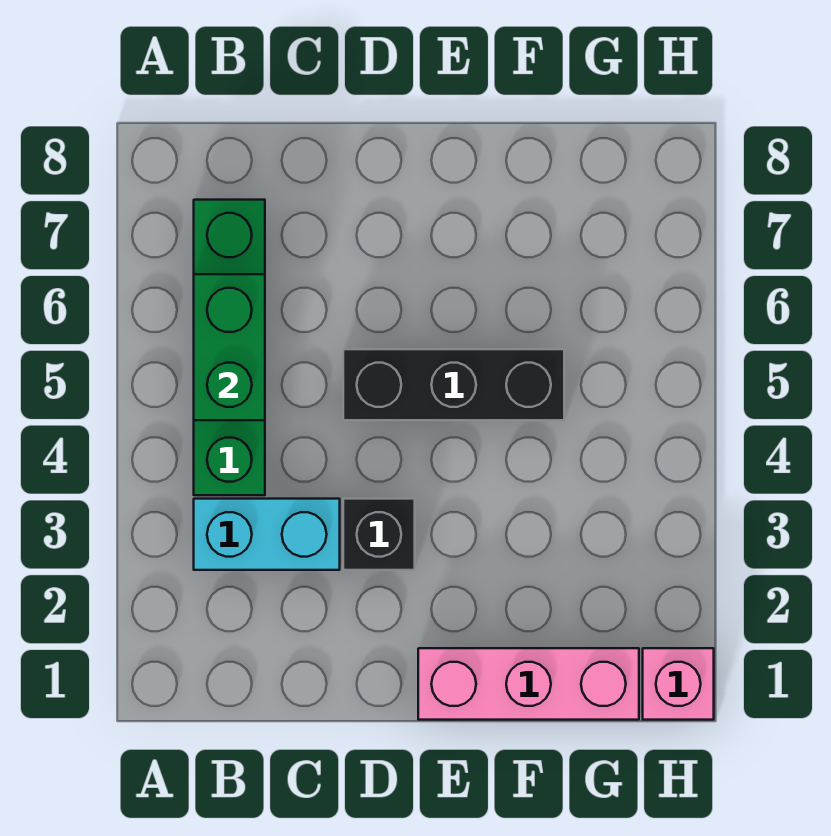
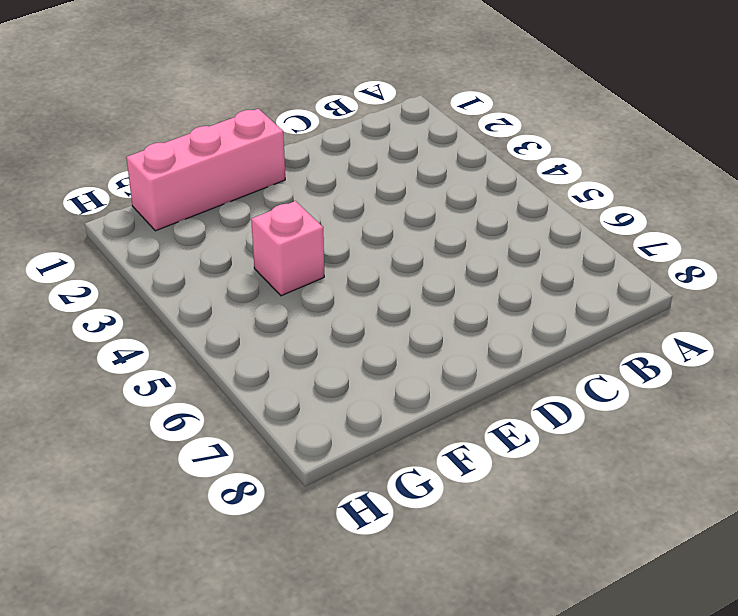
pink 1x1 brick [251,201,324,296] -> pink 1x1 brick moved to [643,648,714,720]
none -> cyan 1x2 brick [194,499,340,570]
none -> green 1x4 brick [194,200,265,495]

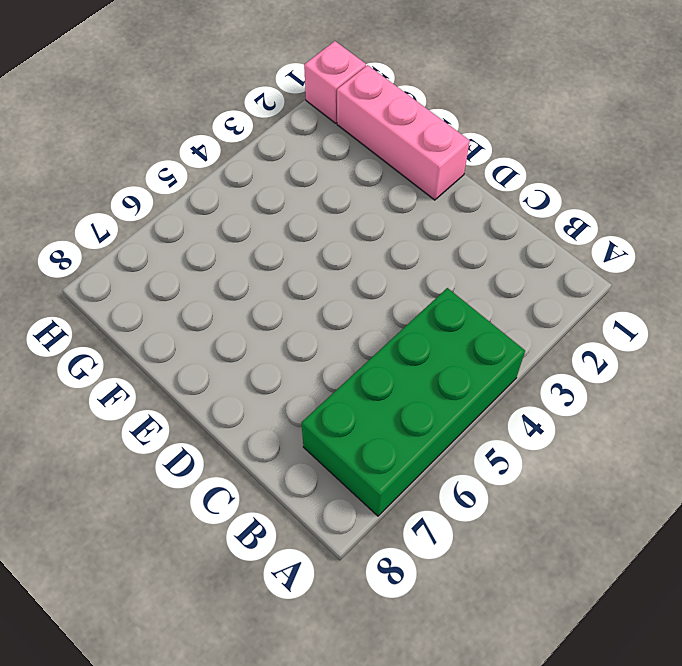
green 2x4 brick [302,288,525,516] -> green 1x4 brick [194,200,265,495]
none -> cyan 1x2 brick [194,499,340,570]
none -> black 1x1 brick [343,499,415,570]

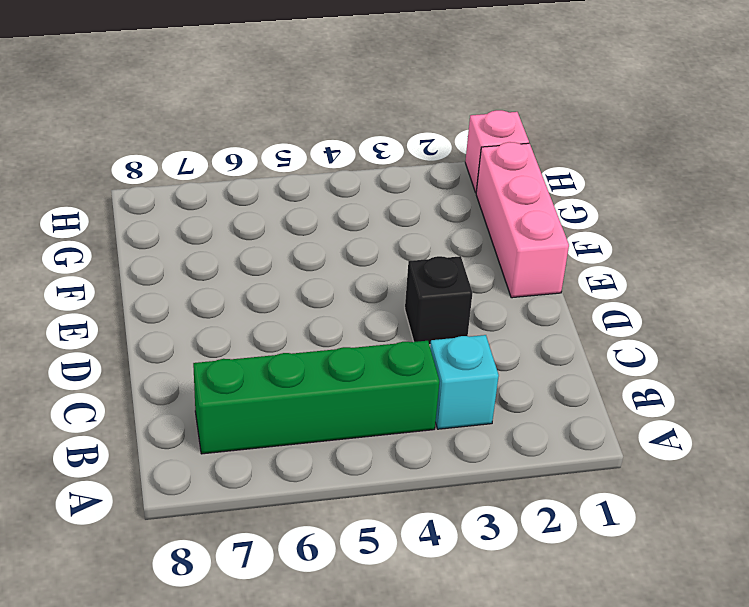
cyan 1x1 brick [430,335,499,429] -> cyan 1x2 brick [194,499,340,570]
none -> black 1x3 brick [343,349,564,420]
none -> green 1x2 brick [194,274,265,420]

